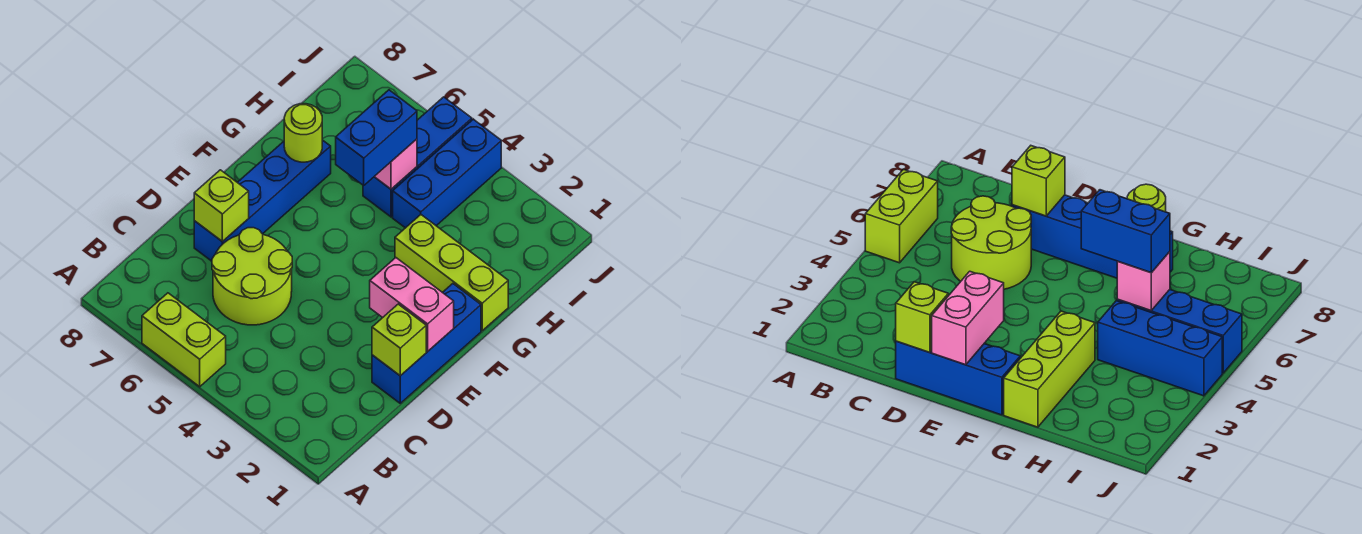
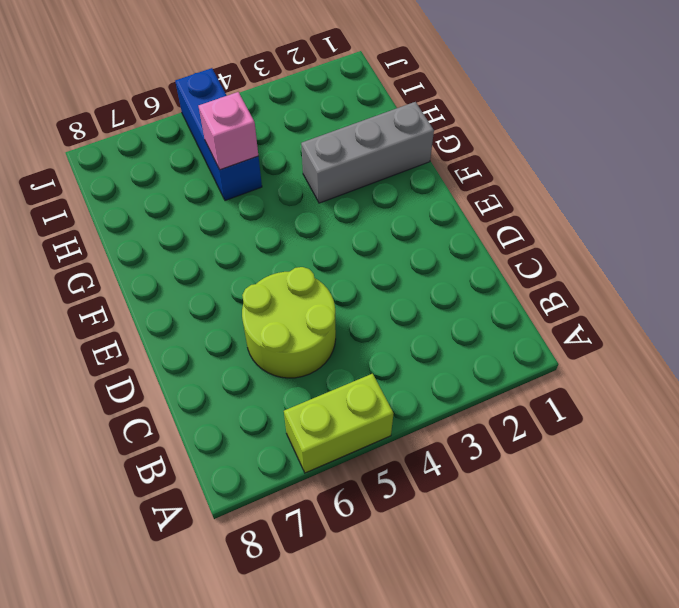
grey 1x3 brick [301,102,434,203] -> lime 1x3 brick [395,215,508,331]
none -> blue 1x3 brick [372,284,481,403]
none -> blue 1x4 brick [194,140,331,261]
none -> blue 1x3 brick [393,119,501,228]

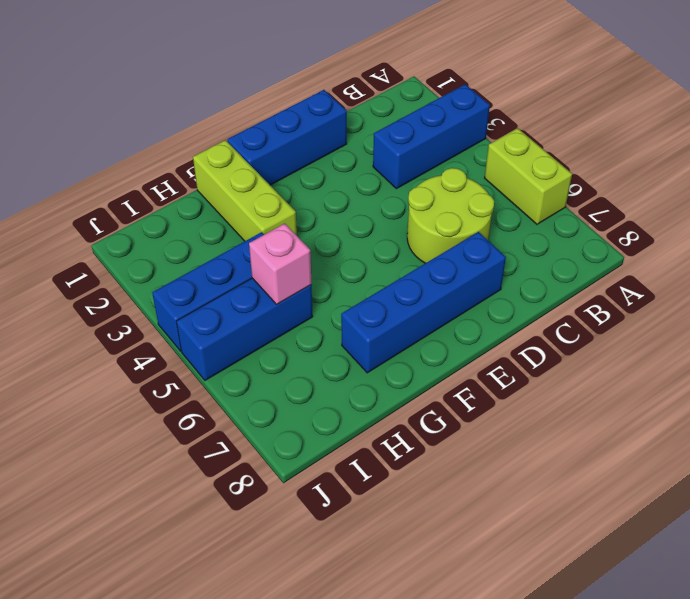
blue 1x3 brick [373,84,490,189] -> none
none -> lime 1x1 brick [372,304,426,376]
none -> lime 1x1 brick [194,170,249,242]
none -> pink 1x2 brick [370,258,454,351]

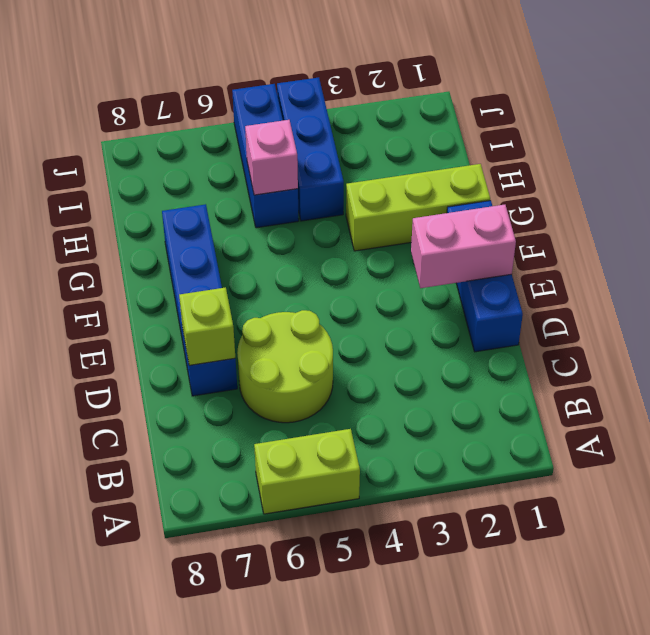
none -> lime 1x1 brick [372,304,426,376]
none -> lime 1x1 round brick [284,104,322,162]
none -> blue 1x2 brick [336,90,417,185]

